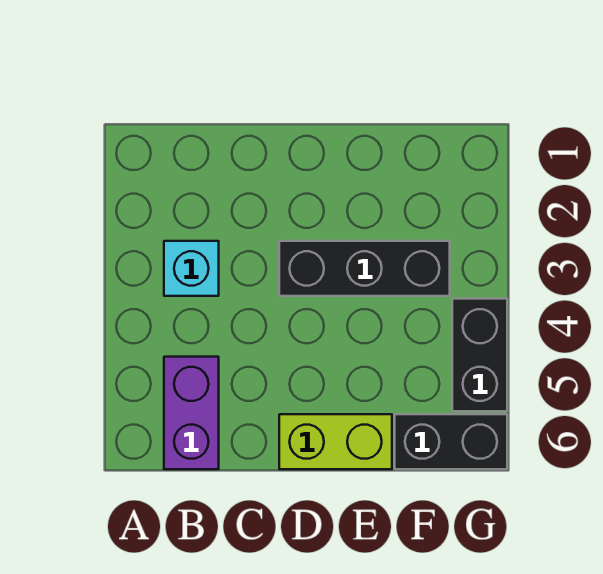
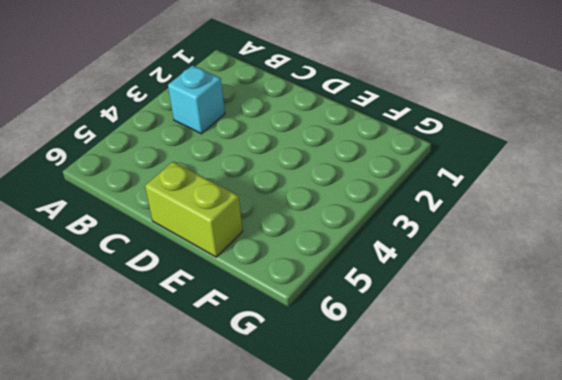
none -> purple 1x2 brick [164,357,219,469]
none -> black 1x3 brick [279,241,450,296]

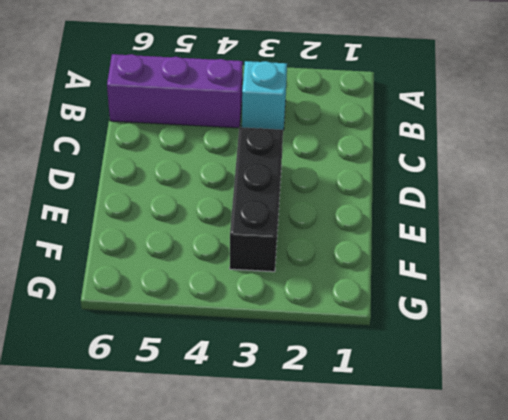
purple 1x3 brick [107,54,243,128] -> purple 1x2 brick [164,357,219,469]
none -> lime 1x2 brick [279,414,392,469]
none -> black 1x2 brick [395,414,507,469]

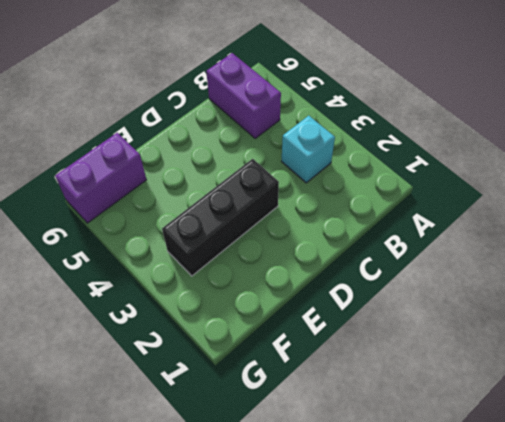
purple 1x2 brick [55,133,146,223] -> black 1x2 brick [395,414,507,469]
none -> lime 1x2 brick [279,414,392,469]
none -> black 1x2 brick [452,299,507,411]

